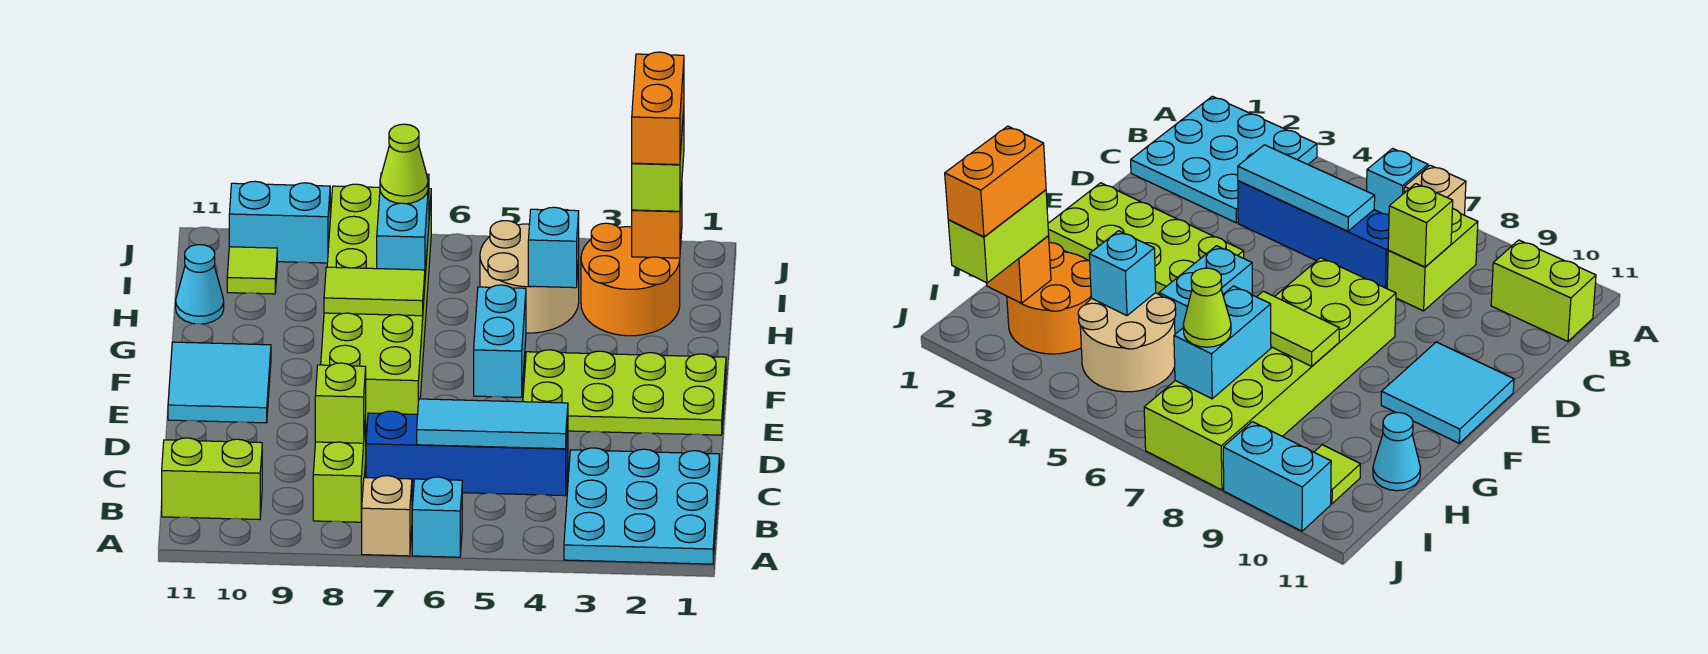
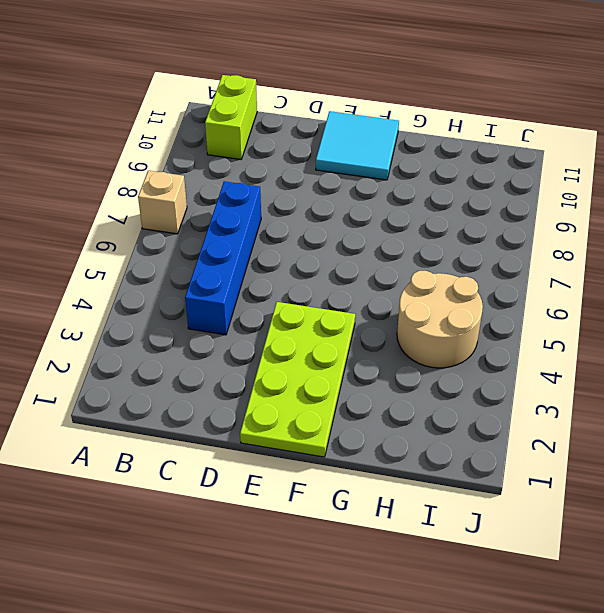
none -> cyan 3x3 plate [564,448,720,564]
none -> cyan 1x1 brick [412,477,462,557]
none -> lime 1x2 brick [313,416,366,522]

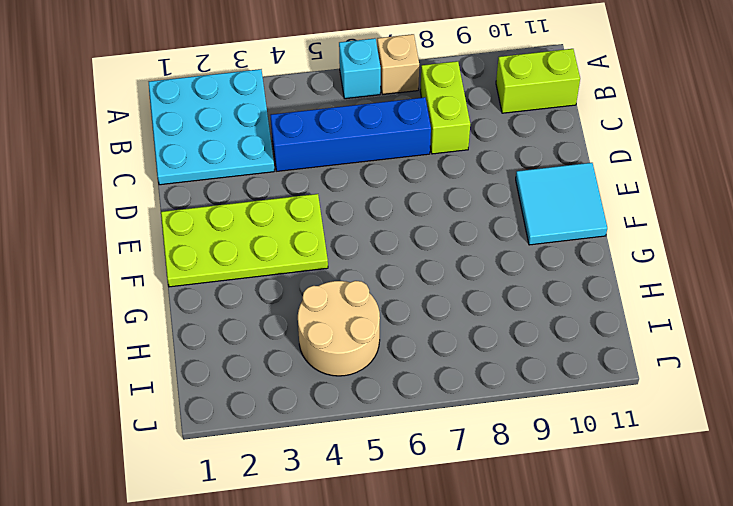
none -> lime 2x6 brick [321,184,431,426]
none -> cyan 1x2 brick [474,285,526,397]
none -> orange 2x2 round brick [581,223,680,336]

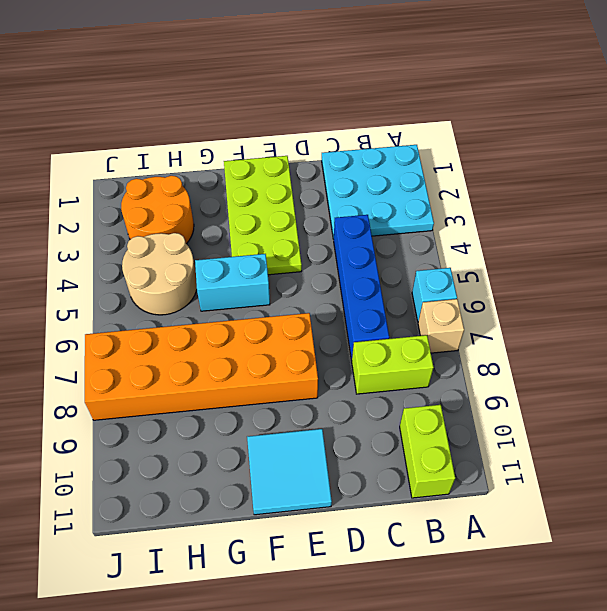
orange 2x6 brick [85,313,318,420] -> lime 2x6 brick [321,184,431,426]
none -> cyan 1x1 cone [176,245,224,324]
none -> lime 1x1 tile [227,247,277,294]
none -> cyan 1x2 brick [229,181,330,263]

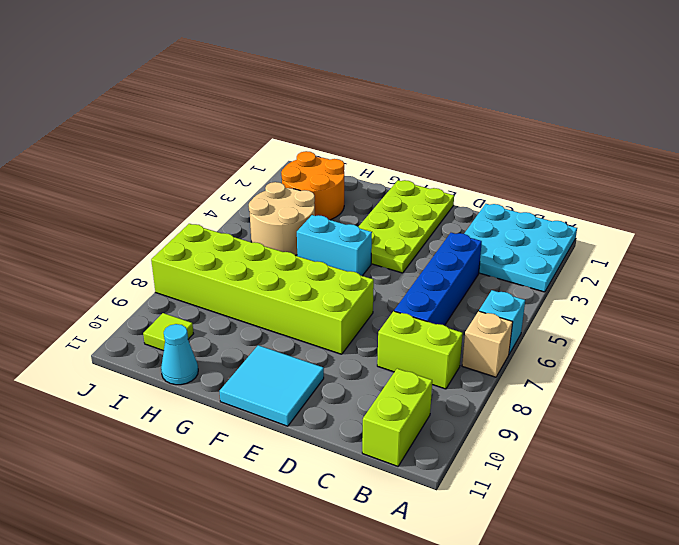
none -> cyan 1x2 brick [229,181,330,263]
none -> cyan 1x3 tile [417,399,568,449]
none -> lime 1x1 brick [315,363,366,443]

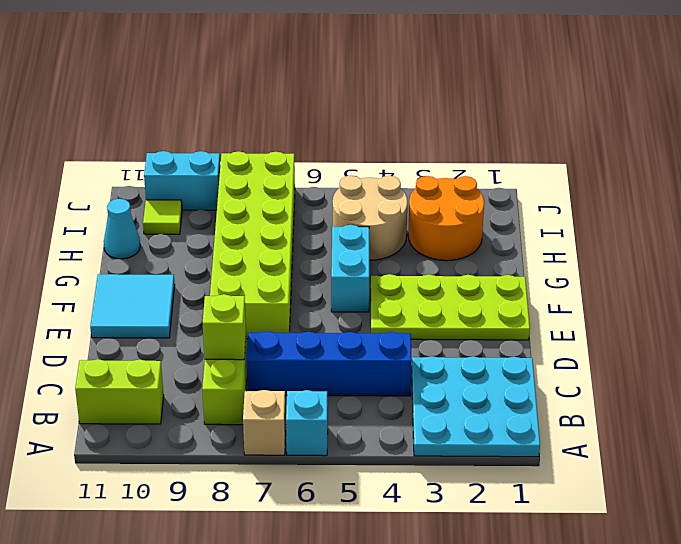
none -> cyan 1x3 tile [417,399,568,449]
none -> lime 1x2 tile [324,267,425,316]
none -> cyan 1x1 brick [528,207,579,288]

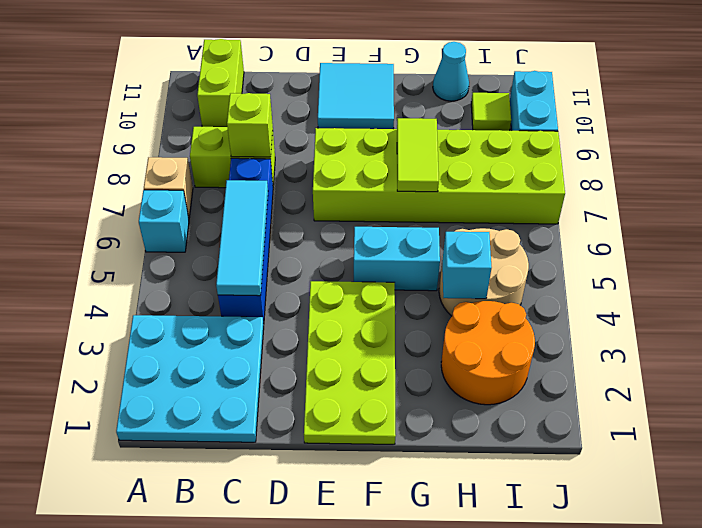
none -> cyan 1x2 brick [377,173,429,275]
none -> orange 1x1 brick [632,187,682,258]
none -> lime 1x2 brick [632,110,684,211]

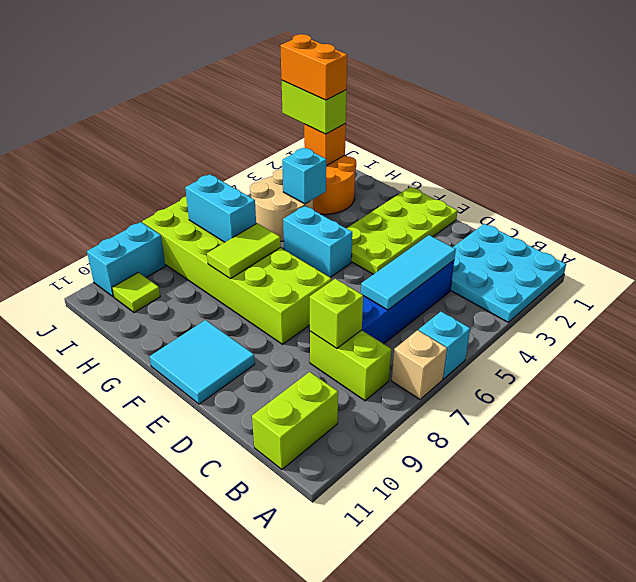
none -> cyan 1x1 cone [176,245,224,324]
none -> lime 1x1 cone [380,124,428,204]

